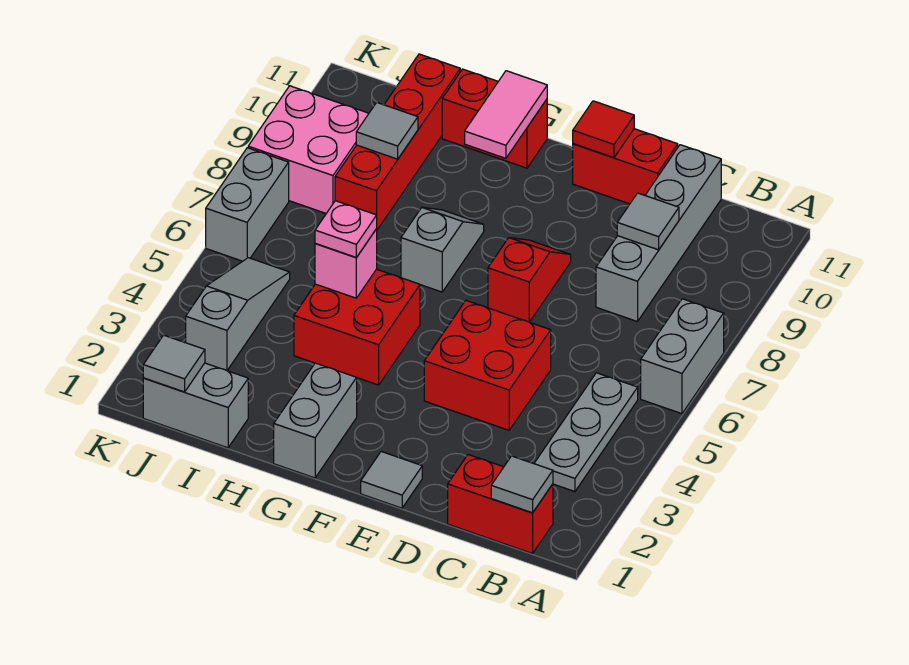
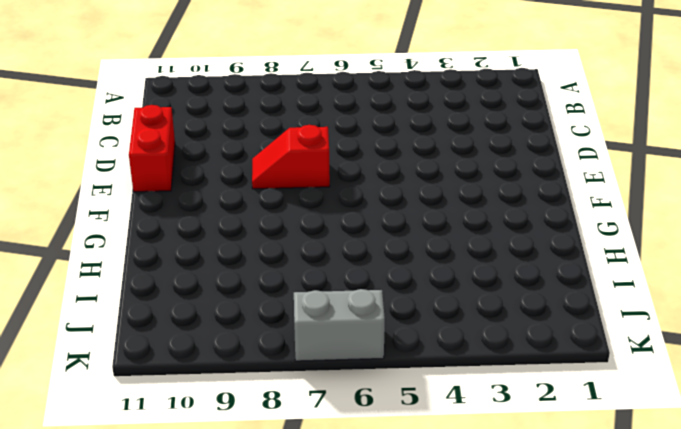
none -> grey 1x2 brick [641,299,724,414]
none -> red 1x2 brick [448,455,553,554]
none -> grey 1x3 plate [534,373,638,492]

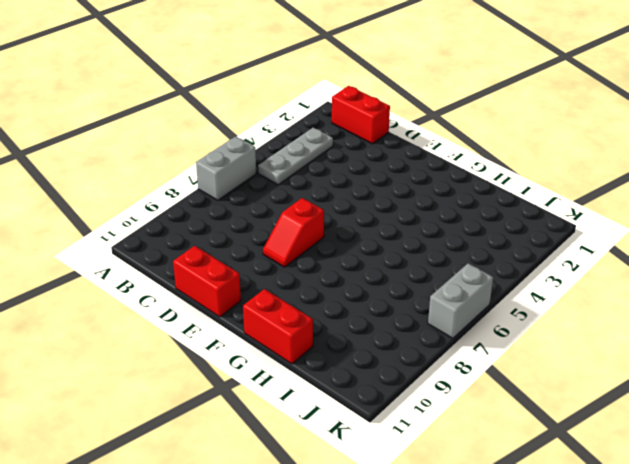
none -> grey 1x4 brick [596,145,721,322]
none -> red 2x2 brick [424,300,551,430]
none -> grey 1x1 tile [361,452,422,508]

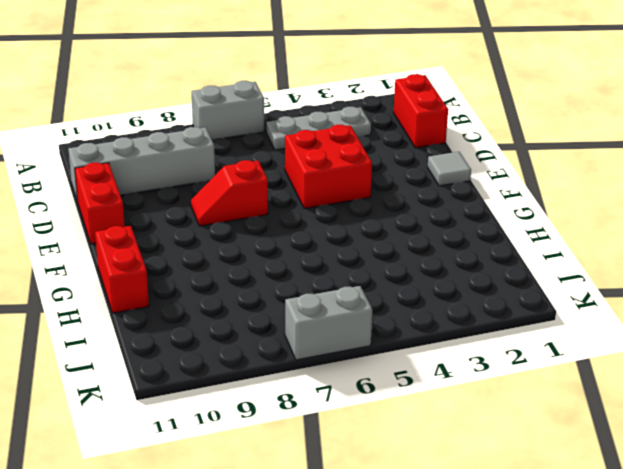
none -> grey 1x2 brick [274,363,357,478]
none -> red 2x2 brick [294,269,420,385]
none -> grey 1x2 slope [401,207,484,292]

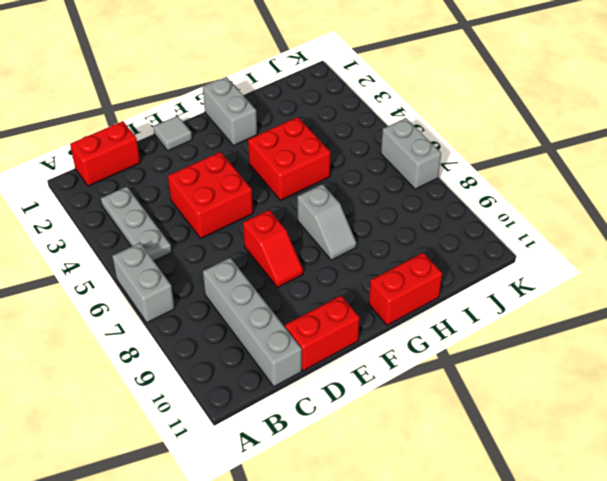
none -> grey 1x2 brick [143,363,248,448]
none -> red 1x4 brick [335,54,460,230]
none -> grey 1x3 slope [186,258,290,370]

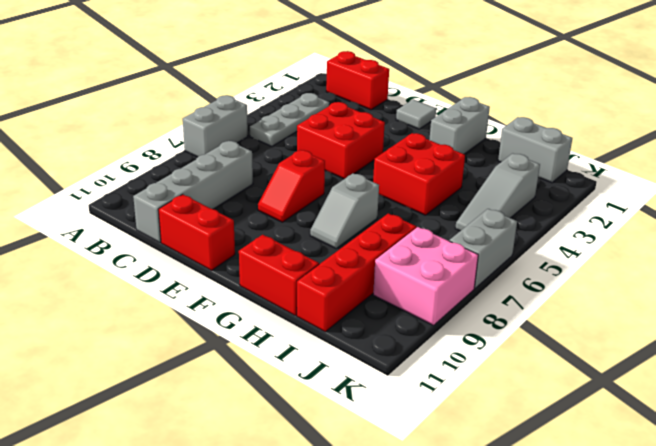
none -> grey 1x1 tile [491,456,553,513]
none -> grey 1x1 tile [617,193,679,250]
none -> red 1x1 tile [573,101,634,158]

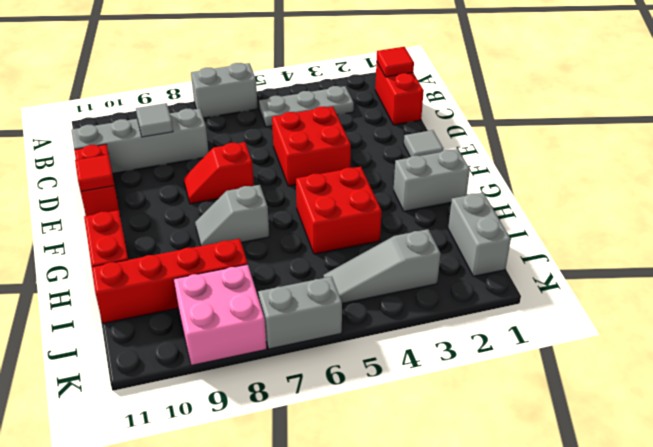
red 1x1 tile [377,47,414,77] -> grey 1x1 tile [491,456,553,513]
none -> pink 1x2 tile [465,71,547,158]
none -> pink 1x1 brick [315,229,377,298]
none -> grey 1x1 tile [356,102,418,159]

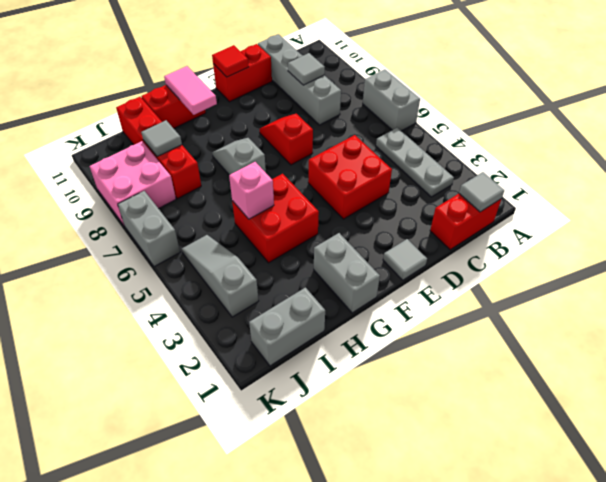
none -> grey 1x1 tile [143,335,205,392]
none -> pink 1x1 plate [315,201,377,257]

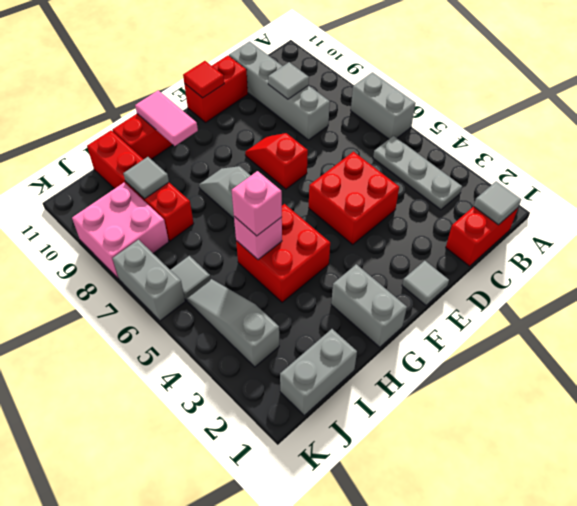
pink 1x1 brick [232,171,282,236] -> pink 1x1 plate [315,201,377,257]
grey 1x1 tile [171,256,211,300] -> grey 1x1 tile moved to [143,335,205,392]

